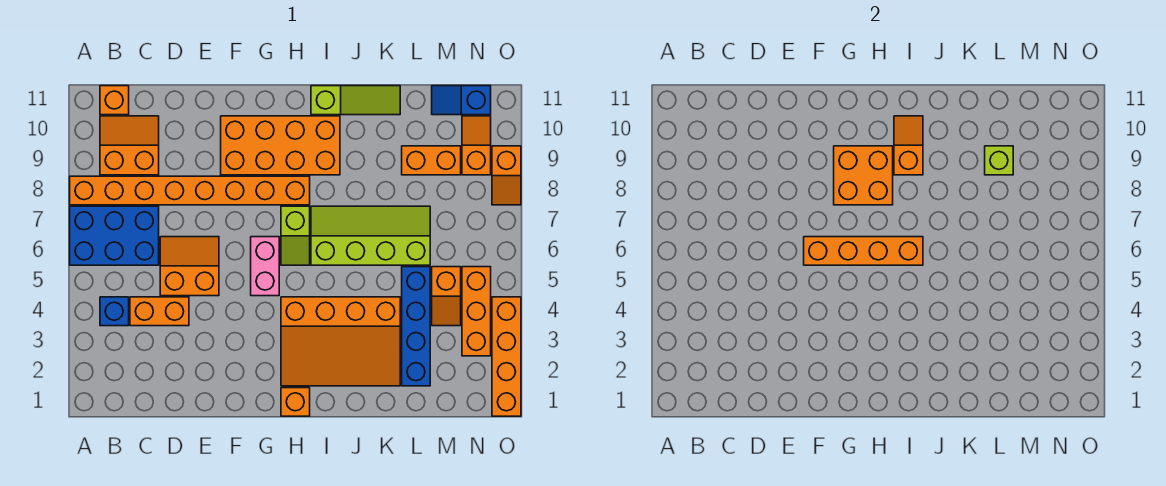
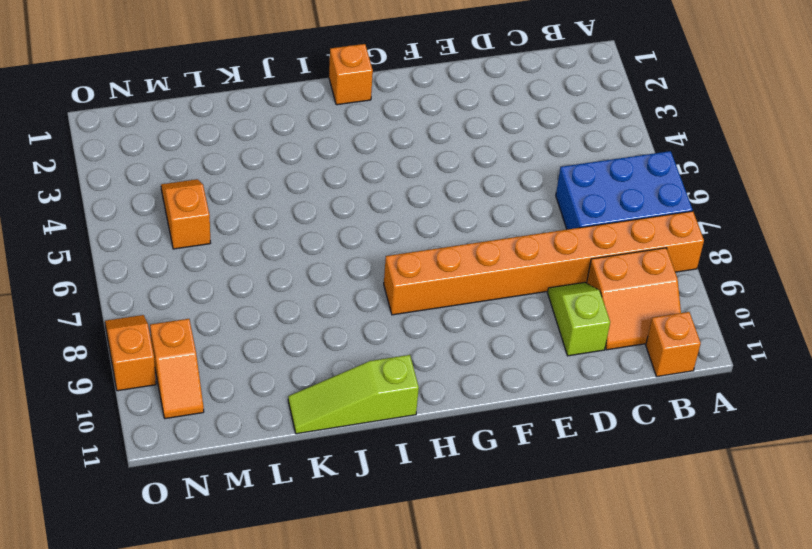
lime 1x2 slope [548,282,610,356] -> lime 1x2 slope moved to [281,206,310,265]
none -> blue 1x1 brick [100,297,129,326]
none -> orange 1x2 brick [130,297,189,326]
none -> orange 2x2 slope [160,237,219,296]

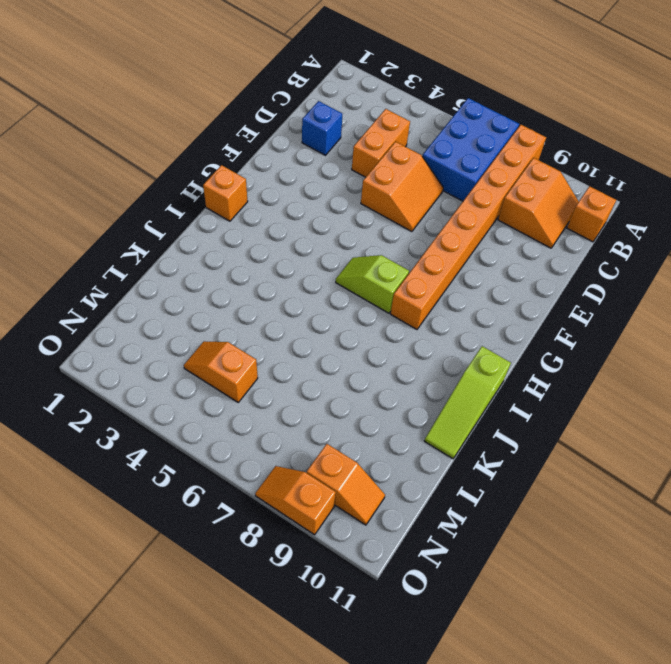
blue 1x1 brick [302,101,342,155] -> blue 1x1 brick moved to [100,297,129,326]
none -> orange 2x4 brick [221,116,340,175]
none -> pink 1x2 brick [251,237,279,296]
none -> orange 3x4 slope [281,297,400,386]

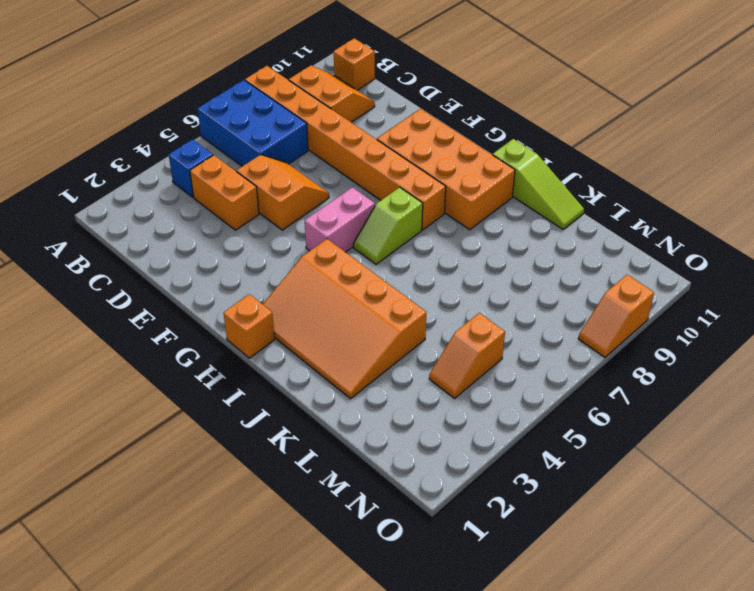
none -> lime 2x4 slope [311,206,430,265]
none -> blue 1x4 brick [402,267,430,386]
none -> orange 1x2 brick [402,146,461,175]

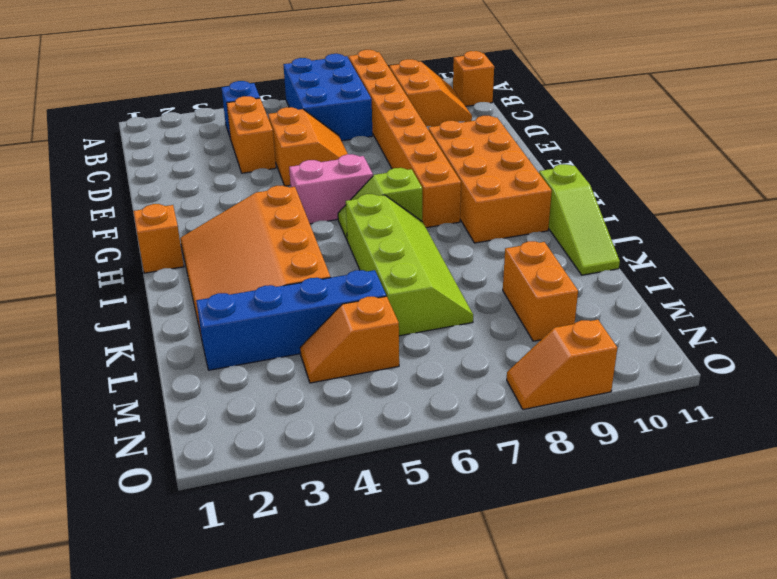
none -> blue 1x2 slope [432,86,491,115]
none -> orange 1x3 brick [462,267,491,356]
none -> orange 1x2 slope [462,116,491,175]

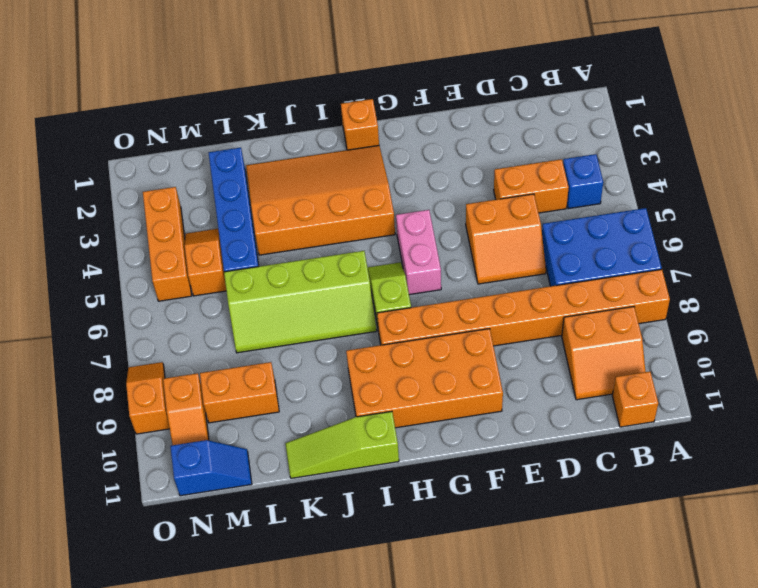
none -> orange 1x4 brick [492,297,521,416]
none -> orange 1x4 brick [804,237,923,265]
none -> orange 2x2 brick [834,146,893,205]

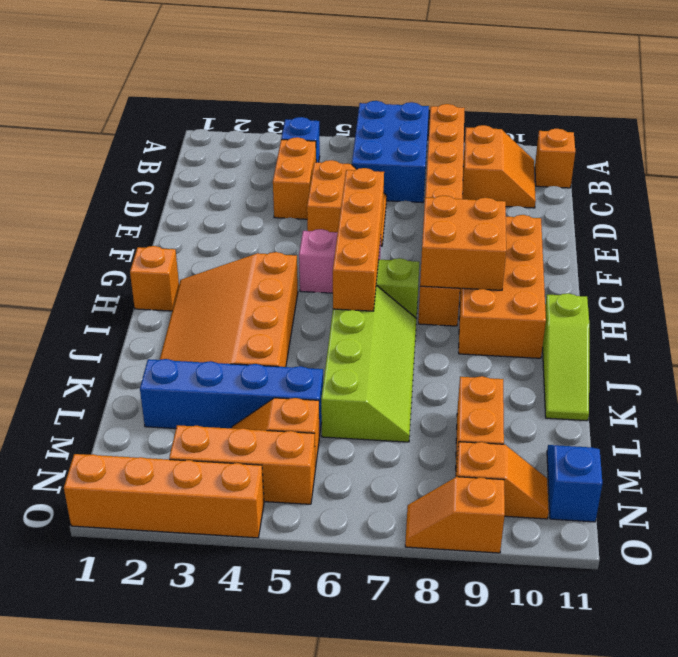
none -> orange 1x2 slope [894,116,923,175]
none -> lime 1x1 brick [985,146,1013,175]

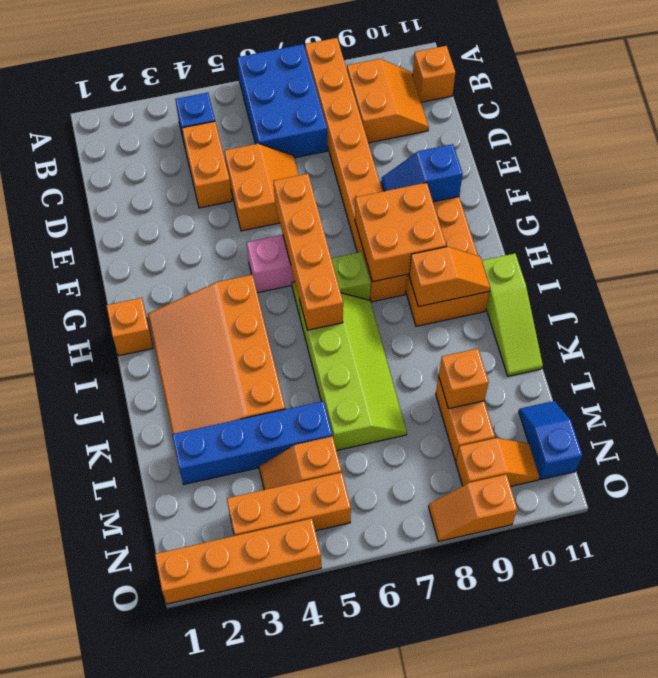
blue 1x2 slope [382,144,463,202] -> none
orange 1x1 brick [439,349,489,409] -> lime 1x1 brick [985,146,1013,175]

